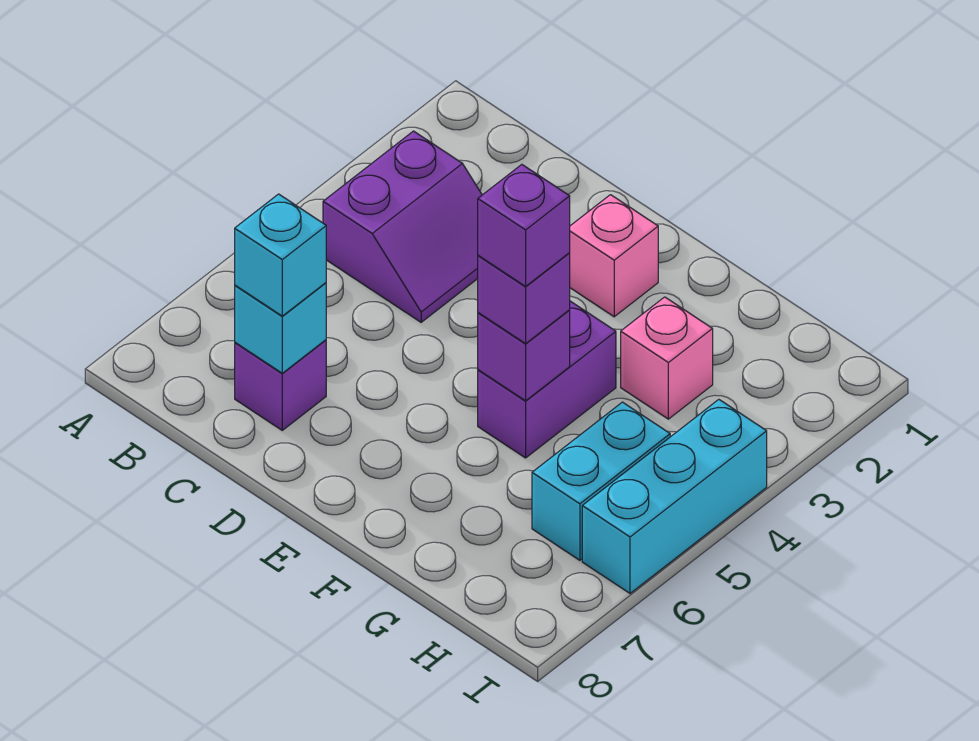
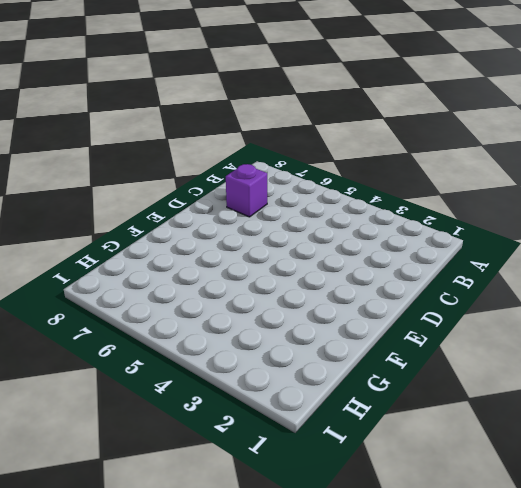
none -> purple 2x2 slope [323,131,482,322]
none -> pink 1x1 brick [570,195,658,317]
none -> purple 1x2 brick [478,301,616,458]

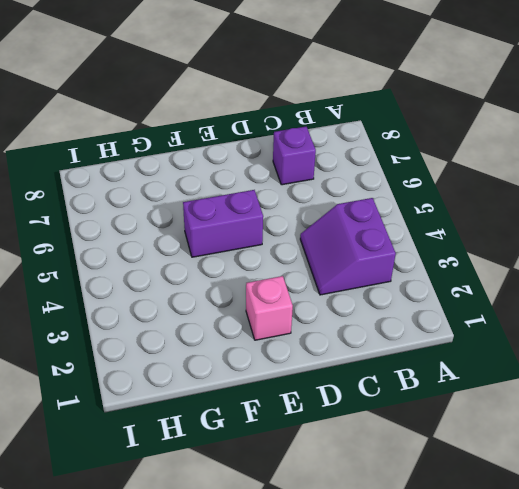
purple 1x2 brick [183,190,263,257] -> purple 1x2 brick turned to [478,301,616,458]
none -> pink 1x1 brick [621,297,713,419]
none -> cyan 1x2 brick [532,402,670,560]
none -> cyan 1x3 brick [582,400,767,593]

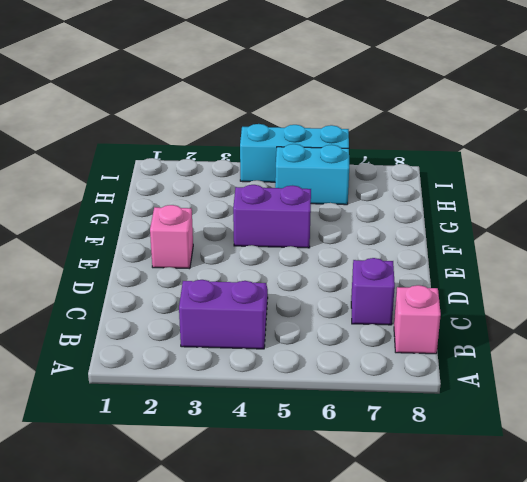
pink 1x1 brick [394,285,441,354] -> pink 1x1 brick moved to [621,297,713,419]
none -> cyan 1x1 brick [235,283,326,373]
none -> purple 1x1 brick [478,310,570,401]
none -> cyan 1x1 brick [235,194,326,316]

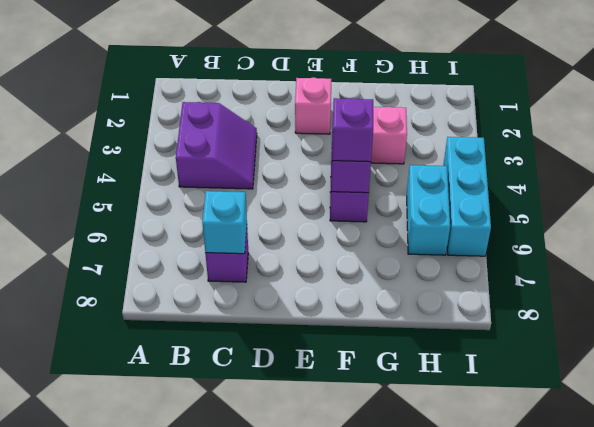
none -> cyan 1x1 brick [235,194,326,316]
none -> purple 1x1 brick [478,165,570,286]

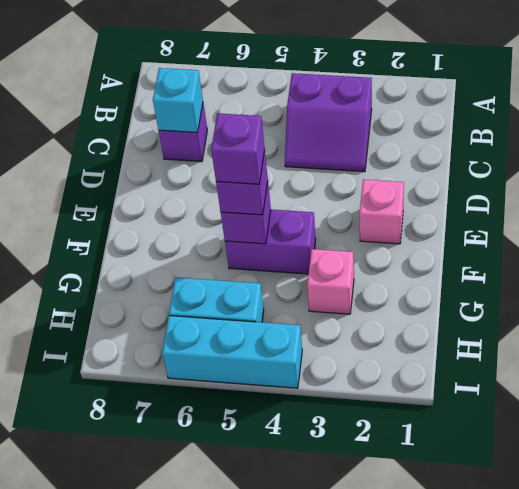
none -> cyan 1x1 brick [235,194,326,316]

